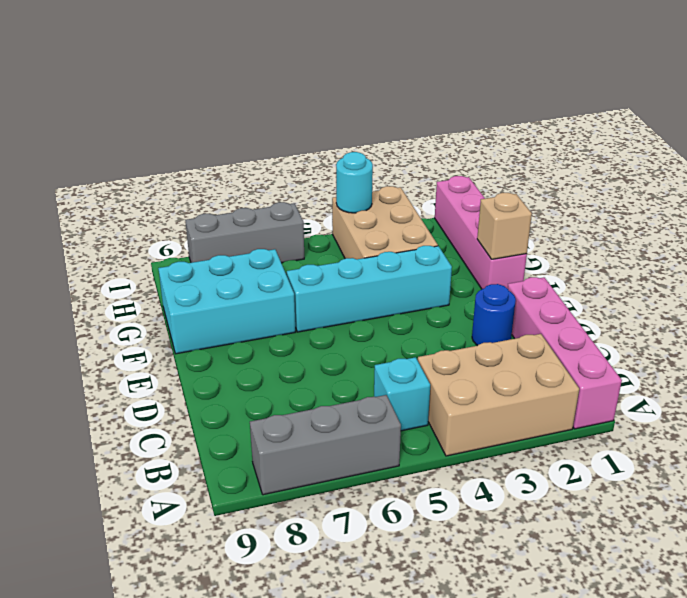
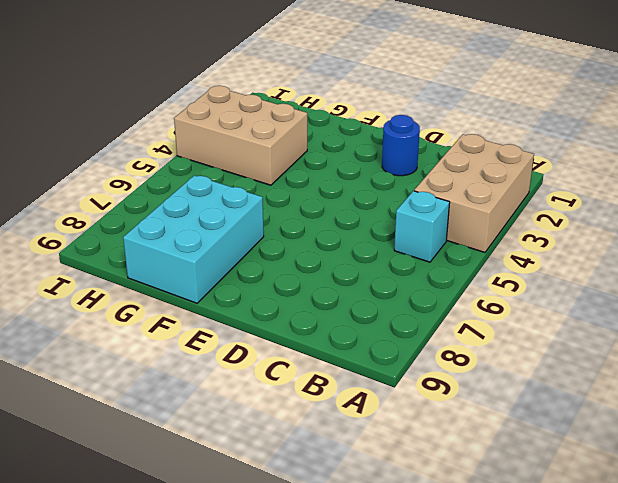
none -> pink 1x4 brick [508,277,622,429]
none -> grey 1x3 brick [250,395,401,495]
none -> pink 1x4 brick [435,176,527,289]

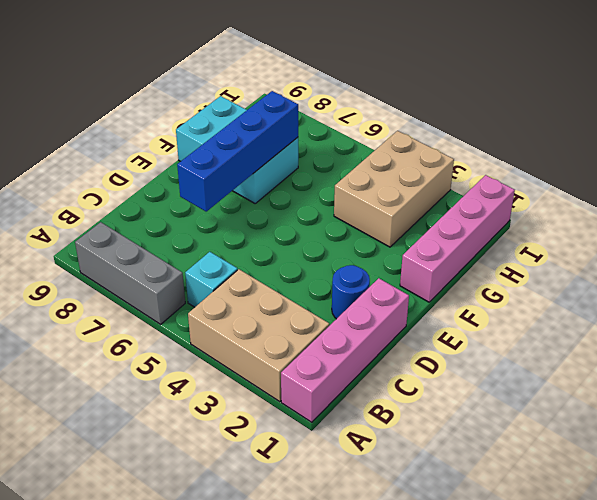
blue 1x4 brick [177,91,298,211] -> none
none -> cyan 1x4 brick [287,246,452,332]
none -> grey 1x3 brick [185,202,304,263]
none -> tan 1x1 brick [477,193,532,259]

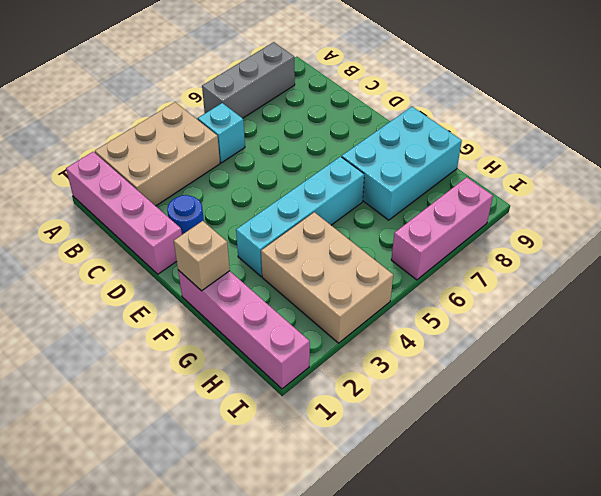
pink 1x3 brick [391,177,493,280] -> grey 1x3 brick [185,202,304,263]
none -> cyan 1x1 round brick [336,152,373,213]

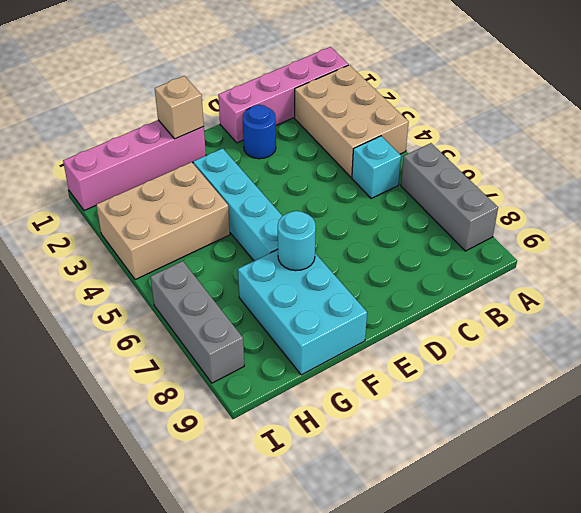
cyan 1x1 round brick [278,211,316,271] -> cyan 1x1 round brick moved to [336,152,373,213]

